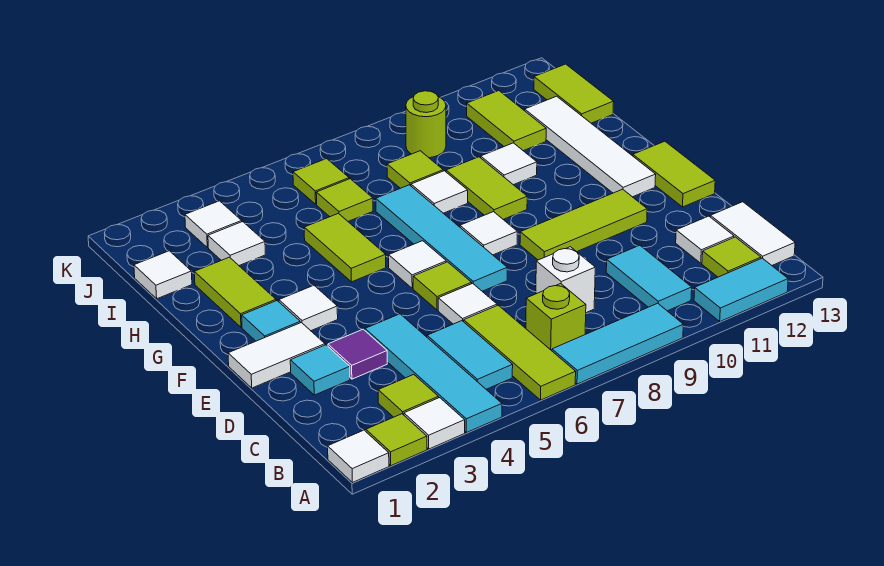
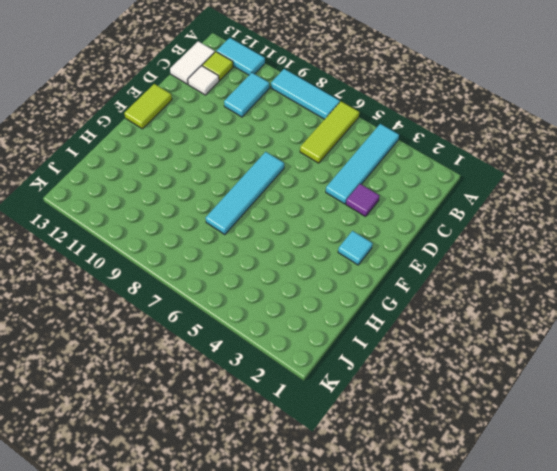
none -> white 1x1 tile [328,430,389,483]
none -> lime 1x1 tile [366,414,427,466]
none -> white 1x1 tile [404,398,465,449]
none -> lime 1x1 tile [378,375,438,417]

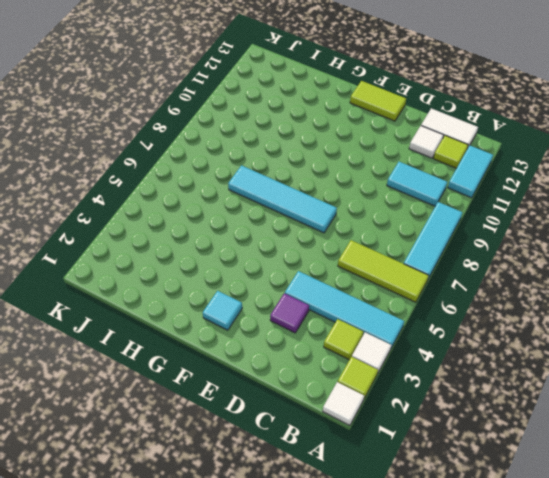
none -> cyan 1x2 tile [427,321,513,389]
none -> lime 1x1 brick [526,284,586,351]
none -> white 1x1 brick [536,247,595,313]
none -> cyan 1x1 tile [290,345,350,395]

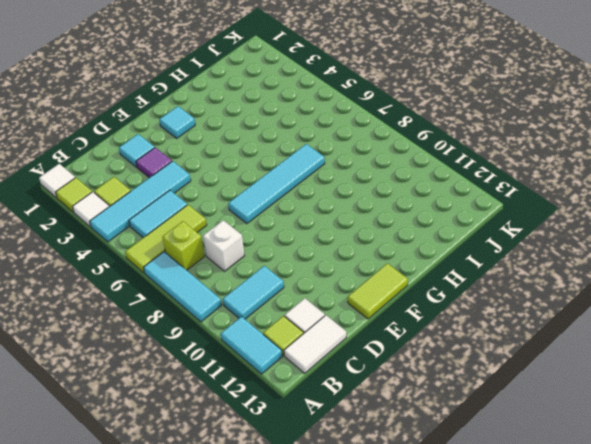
none -> white 1x1 tile [438,283,497,324]
none -> white 1x2 tile [228,323,325,388]
none -> lime 1x1 tile [413,262,472,310]
none -> lime 1x3 tile [520,189,647,260]

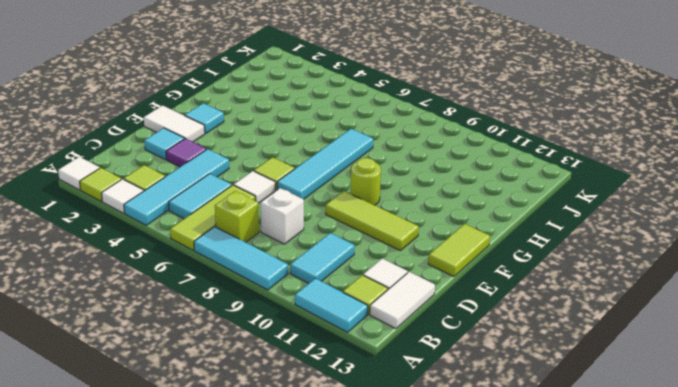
lime 1x1 round brick [351,158,381,205] -> lime 1x1 round brick moved to [406,91,446,158]
none -> white 1x1 tile [279,285,338,331]
none -> white 1x1 tile [389,241,446,288]
none -> white 1x1 tile [460,212,517,255]
none -> white 1x4 tile [525,96,656,197]

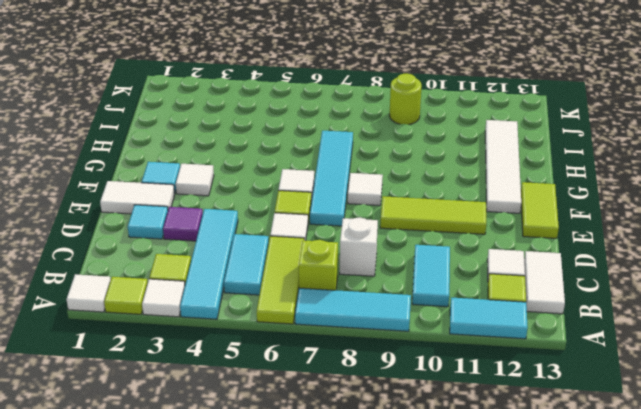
none -> lime 1x2 tile [194,257,276,327]
none -> lime 1x2 tile [304,213,386,282]
none -> lime 1x2 tile [446,157,527,220]
none -> white 1x1 tile [411,171,468,213]

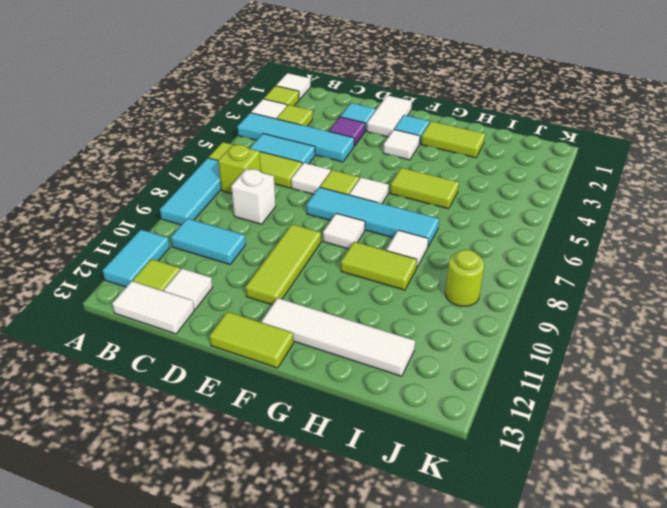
none -> white 1x1 tile [481,143,537,185]
none -> white 1x1 tile [134,251,192,299]
none -> white 1x1 tile [208,222,265,265]
none -> lime 1x1 tile [316,179,373,221]

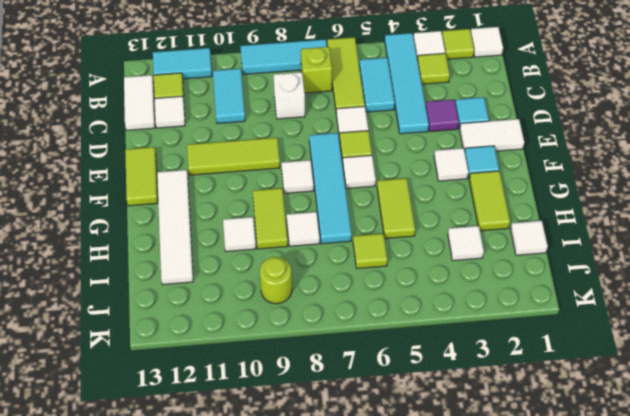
none -> lime 1x1 tile [387,151,443,188]
none -> lime 1x2 tile [467,91,546,151]
none -> lime 1x2 tile [534,64,614,123]
none -> white 1x1 tile [185,201,242,248]

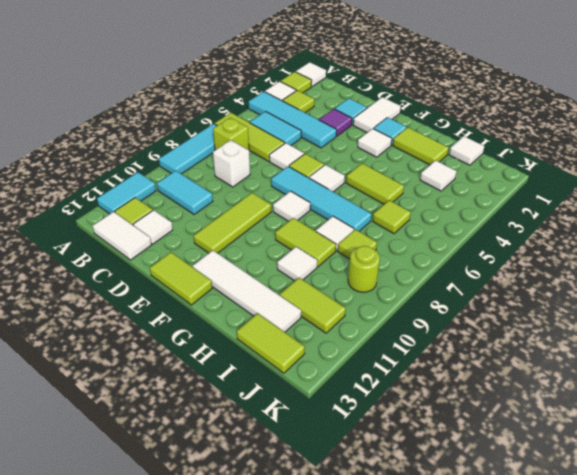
none -> white 1x1 tile [185,201,242,248]
none -> lime 1x1 tile [293,159,349,204]

